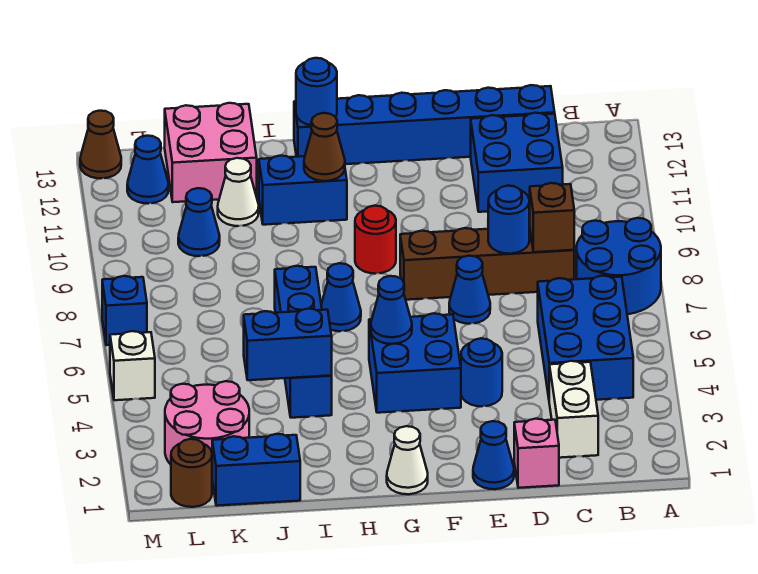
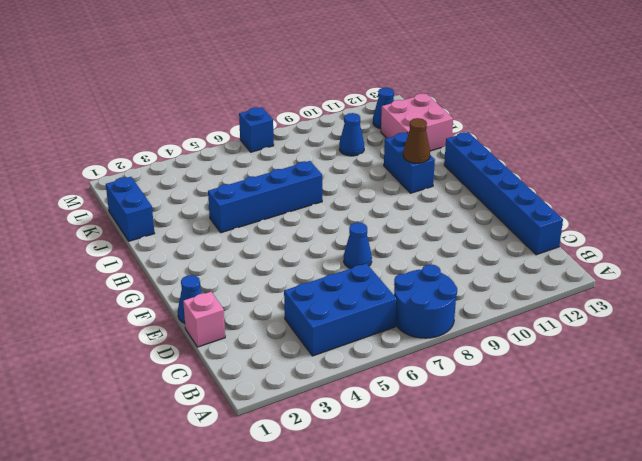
none -> white 1x2 brick [549,361,598,458]
none -> brown 1x4 brick [400,227,574,300]
none -> blue 2x2 brick [471,113,563,212]
none -> blue 1x1 round brick [461,338,502,406]

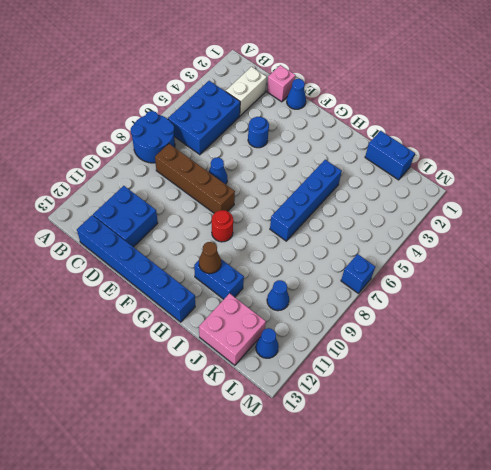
none -> blue 2x2 brick [369,313,461,413]
none -> white 1x1 cone [387,426,428,494]
none -> blue 1x1 cone [321,263,361,331]
none -> white 1x1 cone [218,158,259,226]

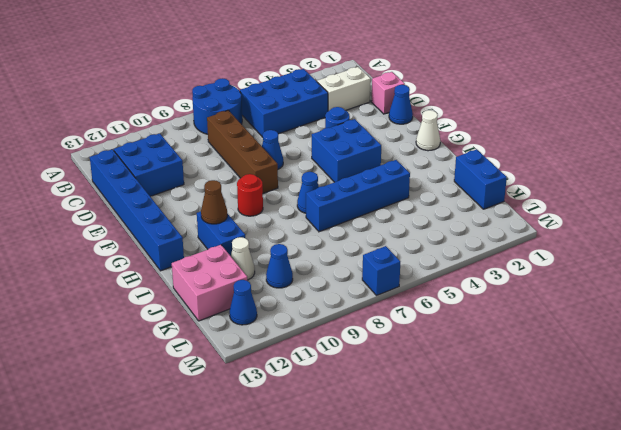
none -> pink 2x2 round brick [165,381,249,465]
none -> brown 1x1 round brick [171,439,212,507]
none -> white 1x1 brick [110,331,155,400]
none -> brown 1x1 cone [80,111,121,178]

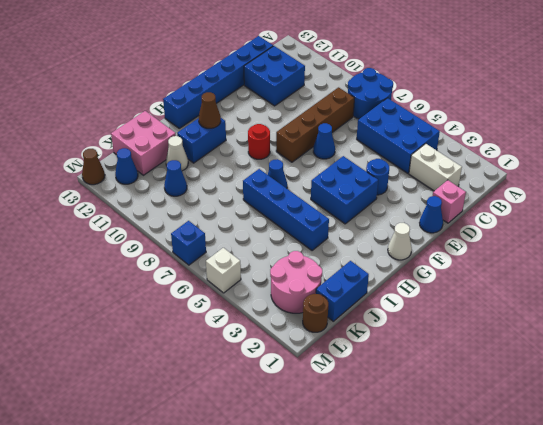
none -> brown 1x1 brick [529,183,574,252]
none -> blue 1x1 round brick [488,186,529,254]
none -> blue 1x1 cone [371,276,412,344]
none -> blue 1x1 round brick [296,58,337,125]

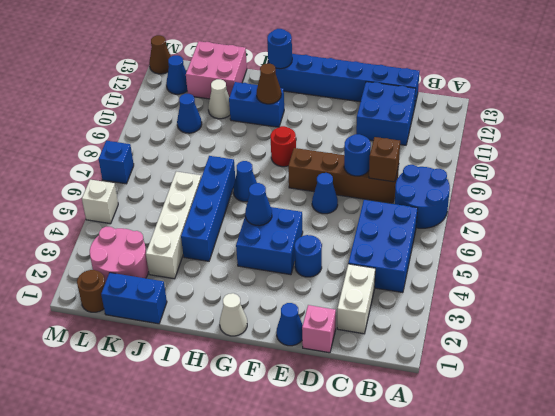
white 1x4 brick [146,172,201,279] -> none
none -> blue 1x2 brick [244,309,332,380]

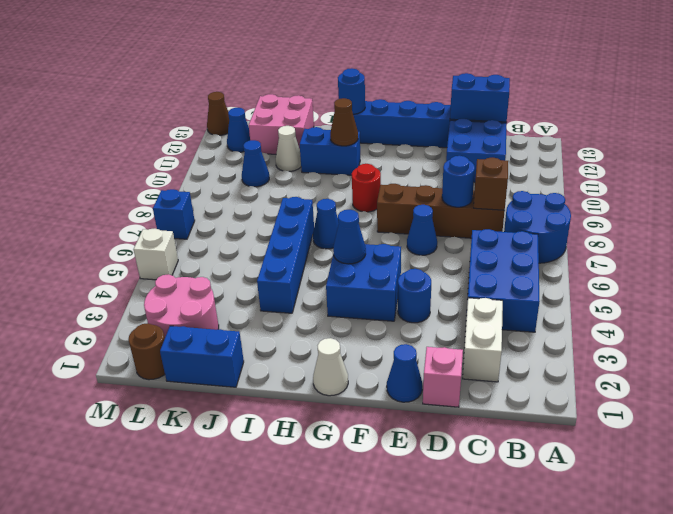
blue 1x2 brick [450,73,510,122] -> blue 1x2 brick moved to [244,309,332,380]

